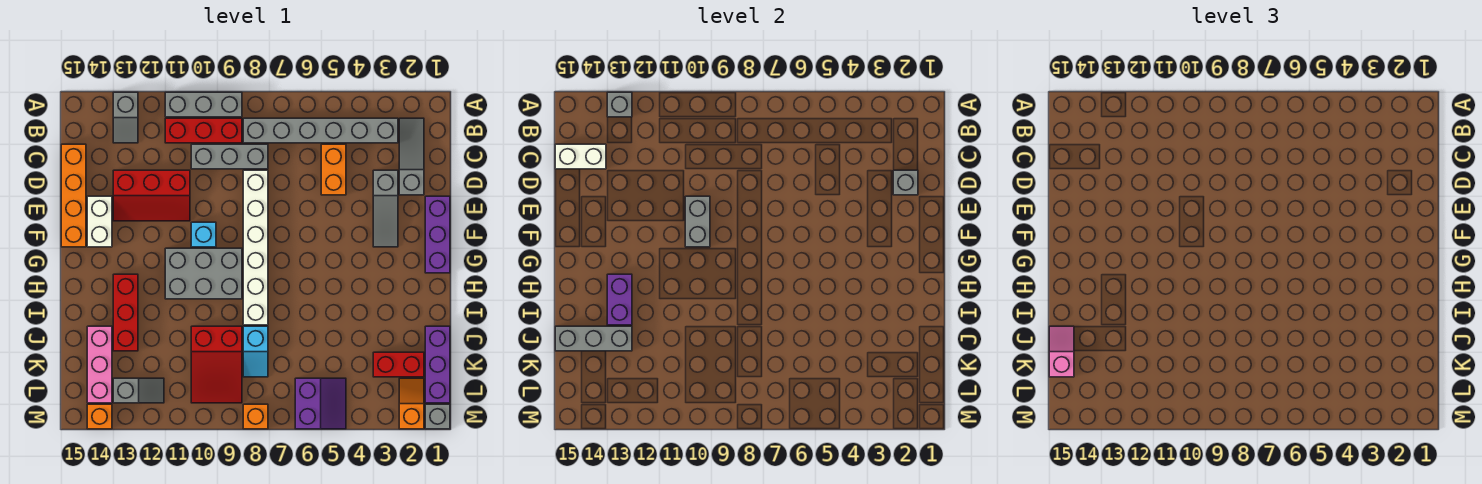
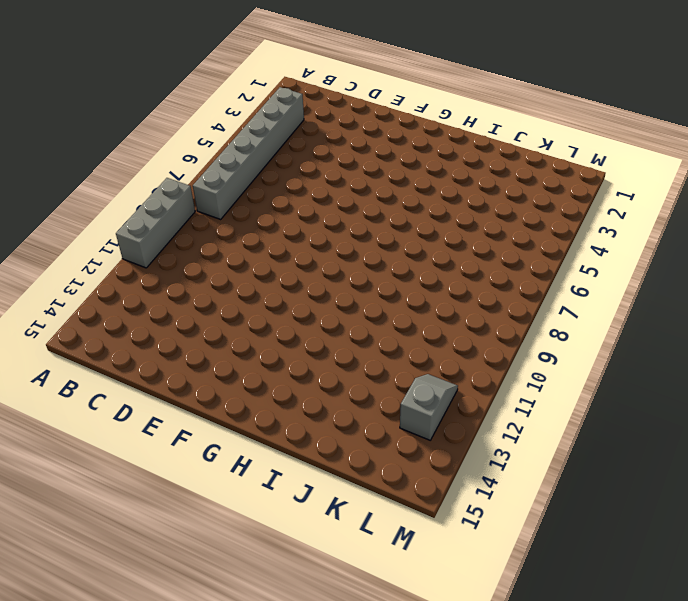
none -> grey 1x2 slope [113,92,138,143]
none -> grey 1x3 slope [399,118,424,195]
none -> red 1x3 brick [165,118,242,143]
none -> orange 1x2 brick [321,144,346,195]

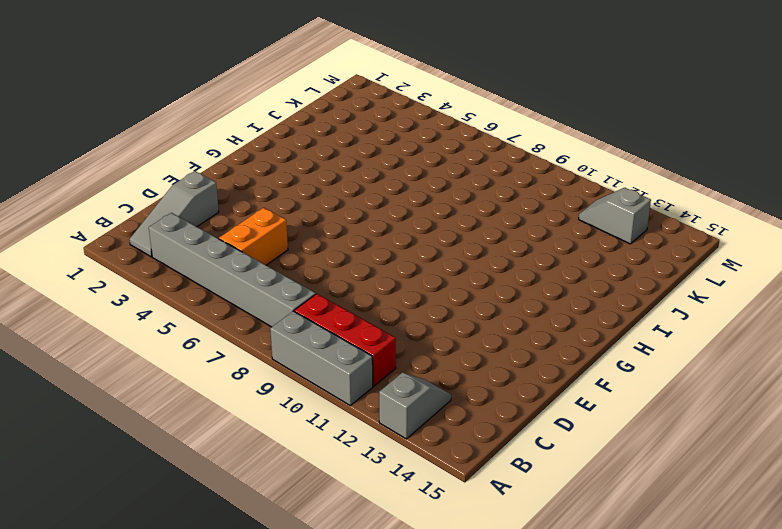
none -> grey 1x3 brick [191,144,268,169]
none -> orange 1x4 brick [61,144,86,247]
none -> grey 1x3 slope [373,170,398,247]
none -> white 1x6 brick [243,170,268,325]

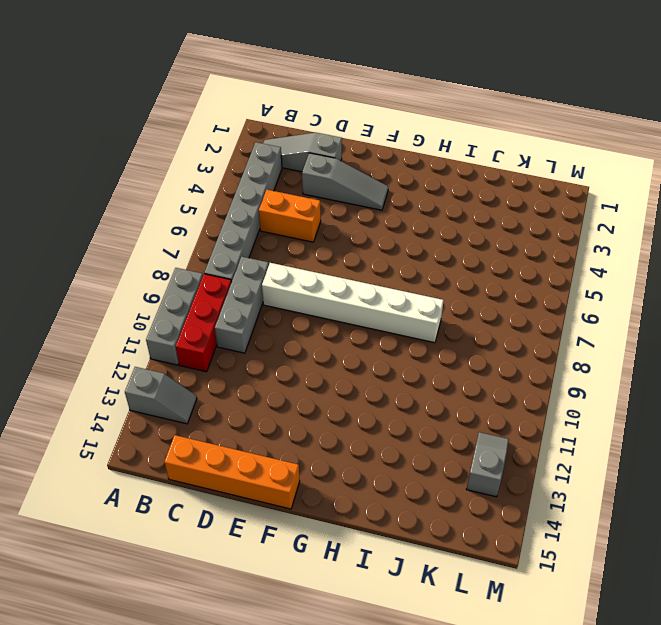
none -> red 2x3 slope [113,170,190,221]
none -> purple 1x3 brick [425,196,450,273]
none -> white 1x2 brick [87,196,112,247]
none -> cyan 1x1 brick [191,222,216,247]

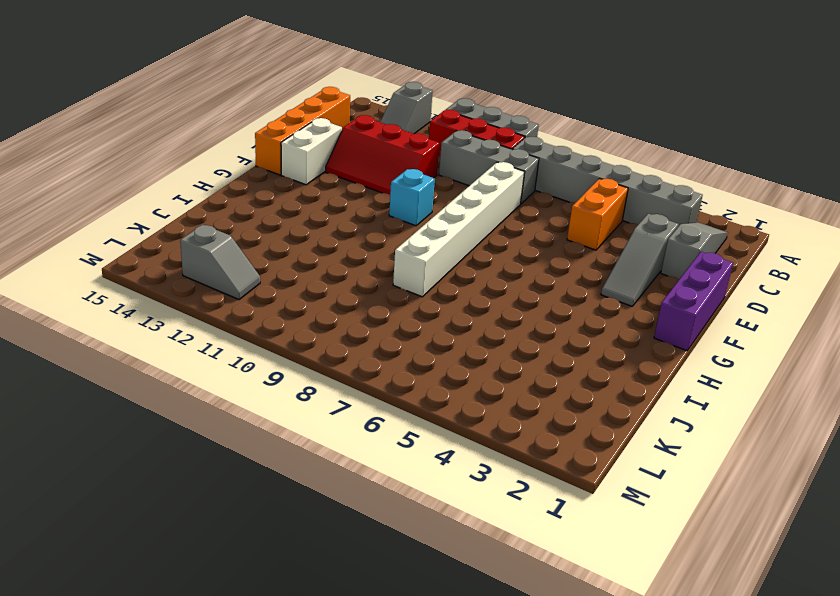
none -> grey 2x3 brick [165,248,242,299]
none -> red 1x3 brick [113,274,138,351]
none -> purple 1x3 brick [425,326,450,403]
none -> cyan 1x2 slope [243,326,268,377]

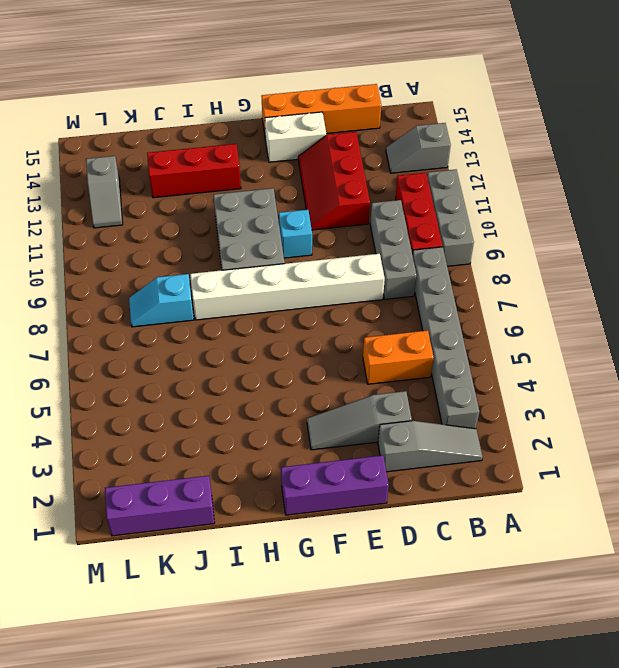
none -> red 2x3 slope [191,326,242,403]
none -> pink 1x3 brick [87,326,112,403]
none -> red 1x2 brick [373,352,424,377]
none -> orange 1x2 slope [399,378,424,429]

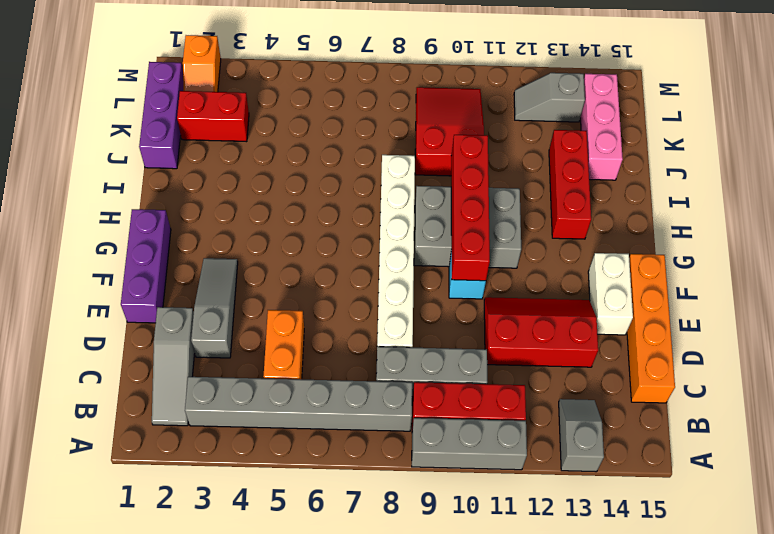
red 1x4 brick [451,135,490,281] -> grey 1x2 brick [685,196,710,247]
none -> cyan 1x2 slope [243,326,268,377]
none -> purple 2x2 slope [295,378,346,429]
none -> grey 1x1 brick [425,404,450,429]
none -> orange 1x1 brick [243,404,268,429]

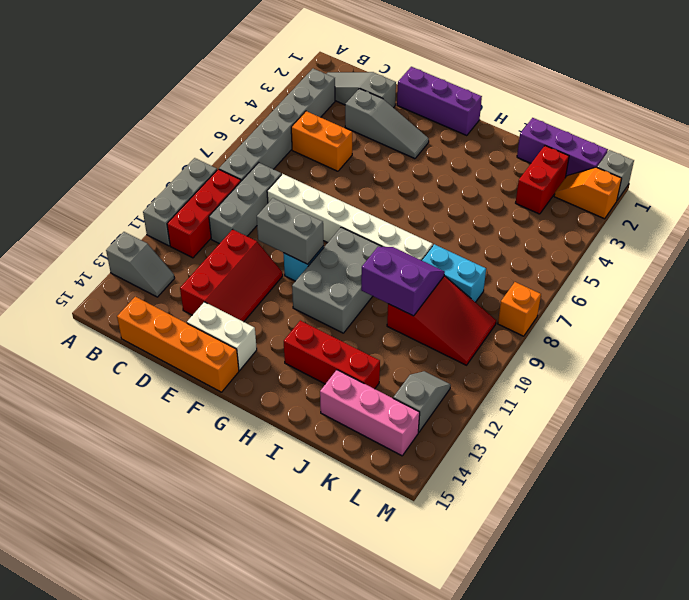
purple 2x2 slope [361,247,445,316] -> purple 2x2 slope moved to [295,378,346,429]
cyan 1x2 brick [422,244,486,302] -> cyan 1x2 slope [243,326,268,377]
none -> orange 1x1 brick [87,404,112,429]
none -> grey 1x1 brick [607,92,632,117]
none -> white 1x2 brick [555,144,606,169]
none -> grey 1x1 brick [893,170,918,195]

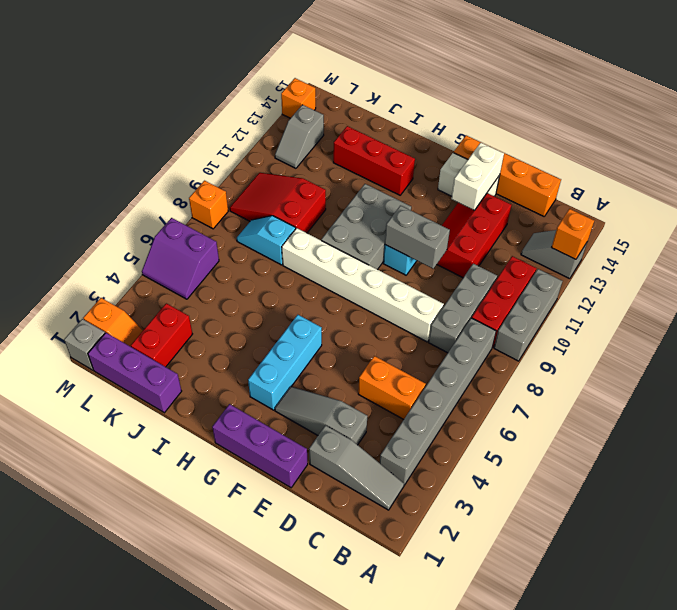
orange 1x1 brick [551,209,594,259] -> grey 1x1 brick [607,92,632,117]
white 1x2 brick [451,143,504,210] -> white 1x2 brick moved to [555,144,606,169]
cyan 1x3 brick [248,315,322,410] -> none
none -> pink 1x3 brick [87,326,112,403]
none -> grey 1x1 brick [893,170,918,195]
none -> purple 1x2 brick [607,274,632,325]
none -> grey 1x3 brick [555,326,632,351]

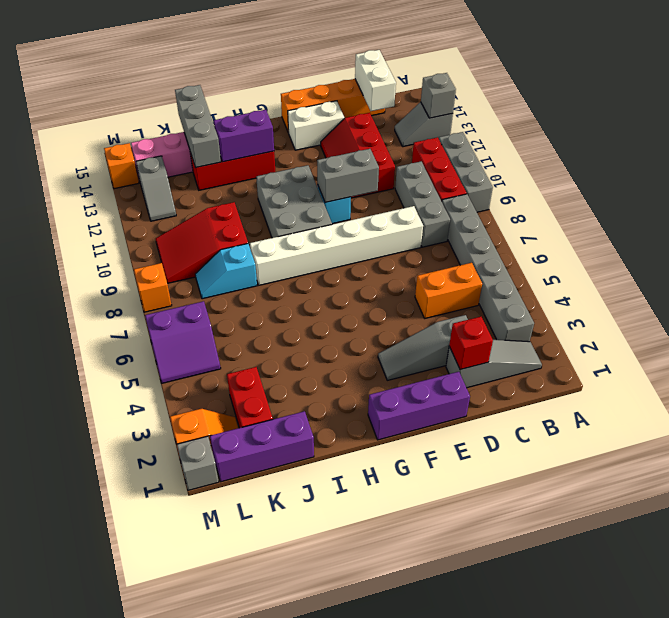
red 1x1 brick [449,317,493,370] -> grey 1x1 brick [893,170,918,195]
none -> pink 1x2 slope [1049,326,1074,377]

